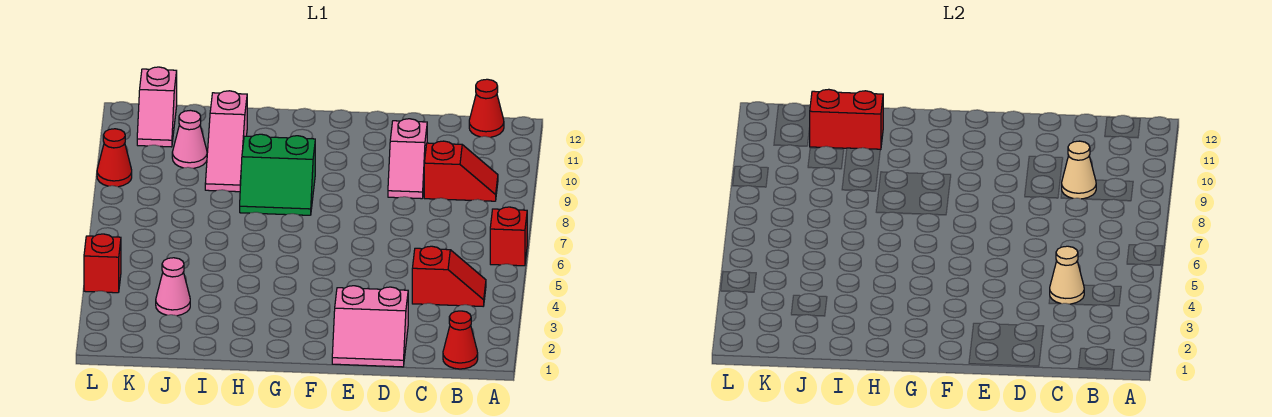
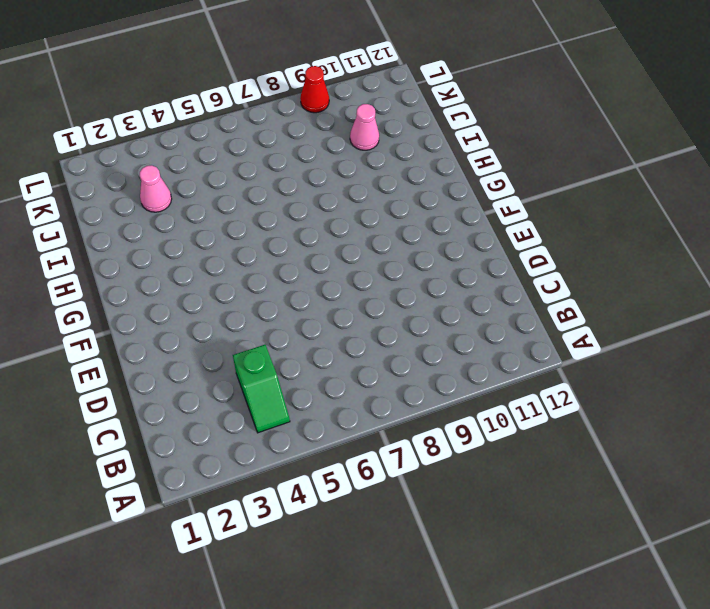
green 1x2 slope [233,345,290,433] -> red 1x2 slope [412,246,486,306]
none -> red 1x1 brick [490,207,527,266]
none -> red 1x1 cone [443,311,478,369]
none -> red 1x2 slope [424,141,498,201]

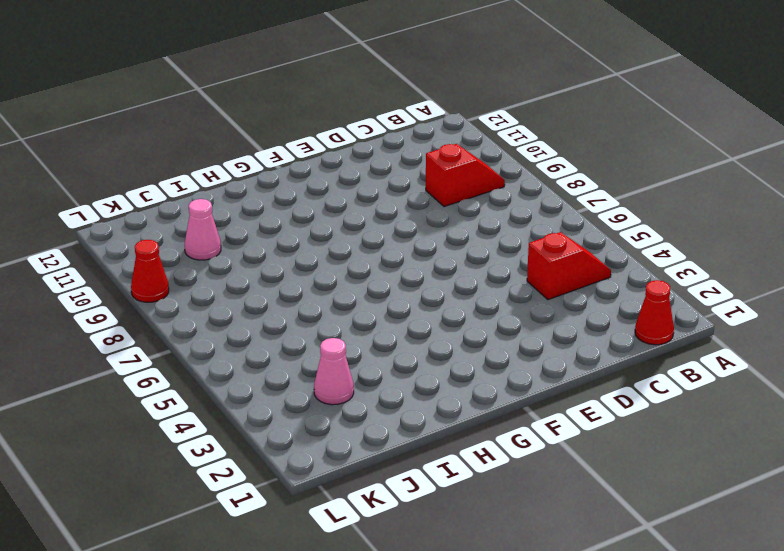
none -> red 1x1 brick [490,207,527,266]
none -> red 1x1 cone [469,79,504,137]
none -> pink 2x2 slope [332,286,408,367]

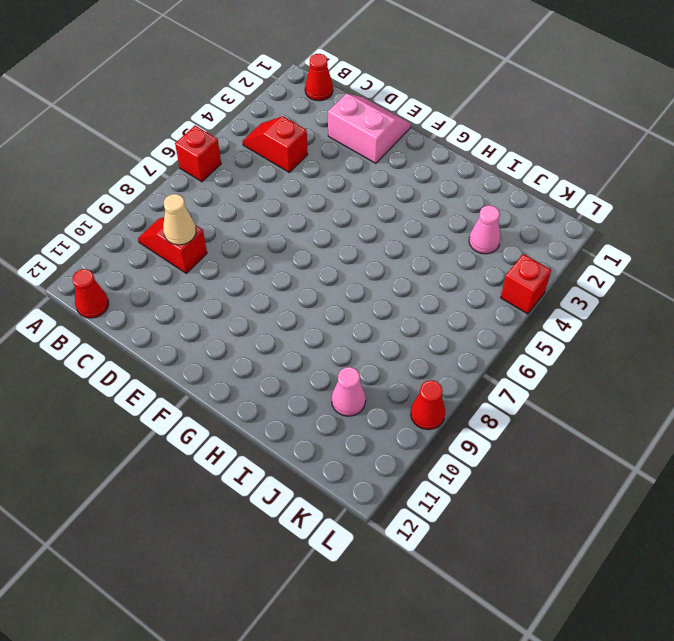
none -> pink 1x2 slope [388,119,427,199]
none -> green 2x2 slope [240,134,315,215]
none -> pink 1x3 slope [205,91,247,192]

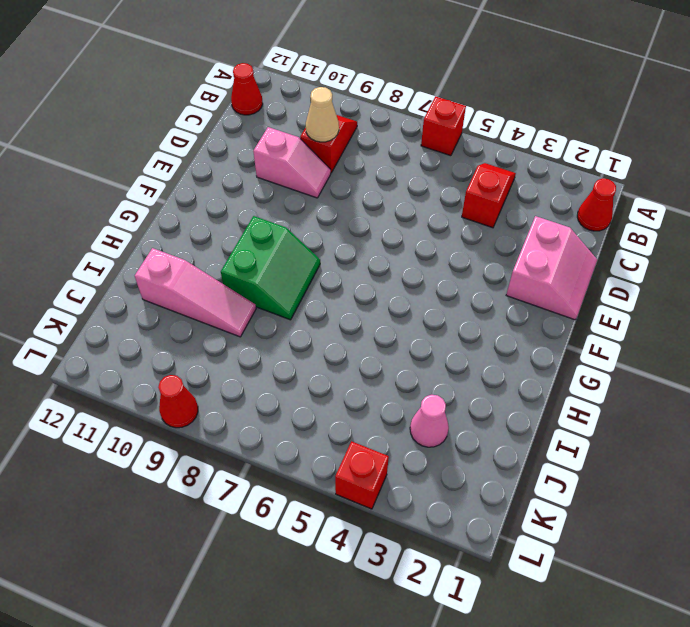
none -> pink 1x1 cone [172,110,207,168]
none -> pink 1x2 slope [137,67,177,147]
none -> tan 1x1 cone [1050,246,1084,304]

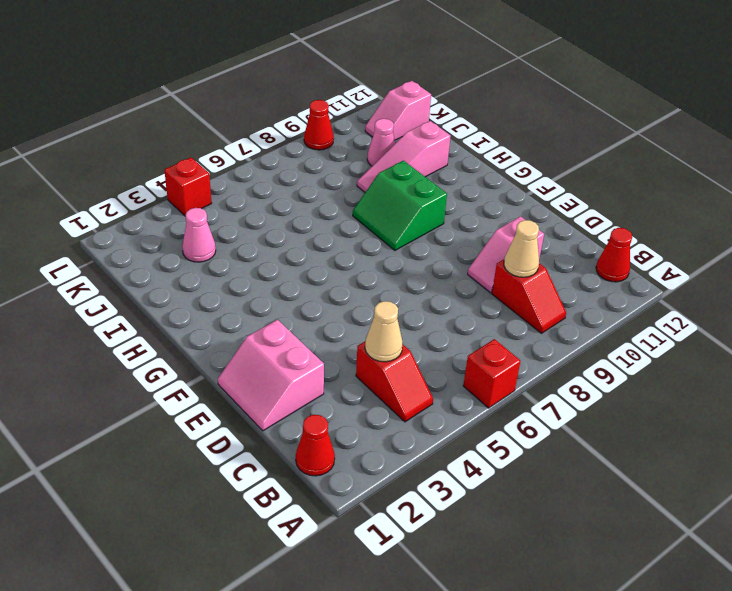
none -> red 1x2 brick [810,89,883,150]

